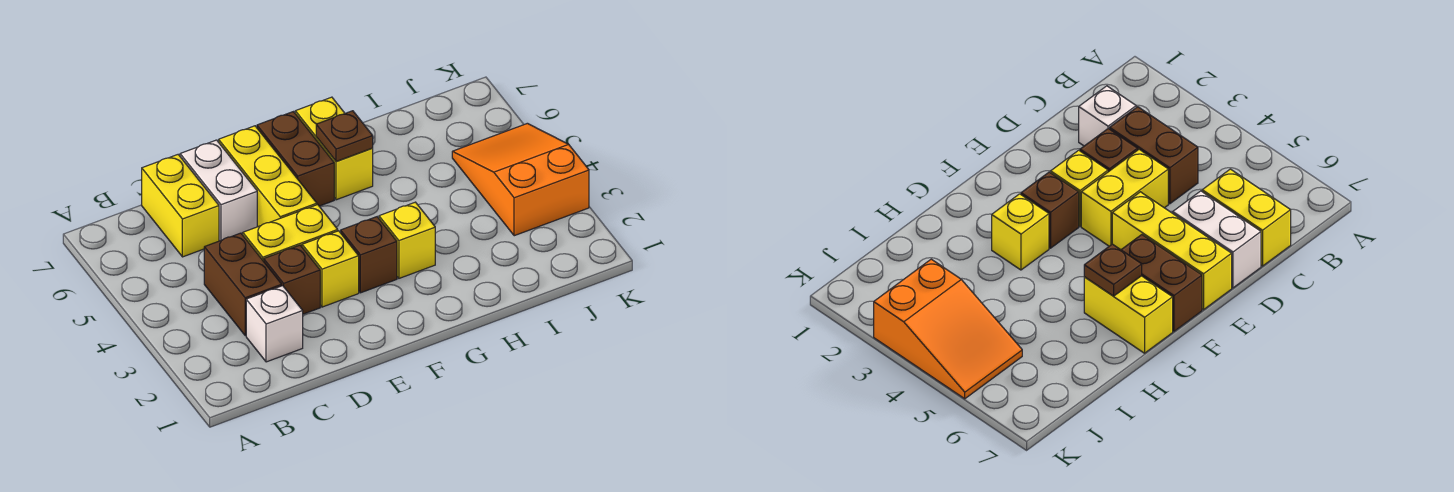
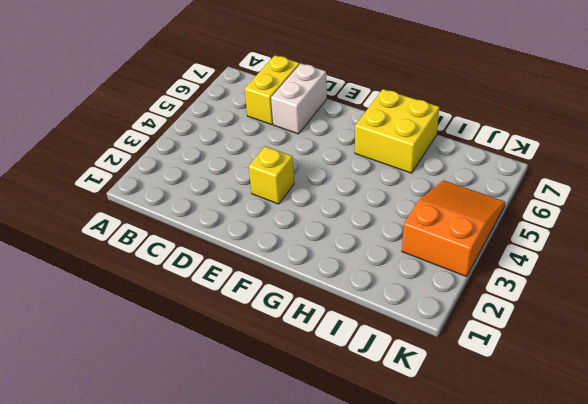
yellow 2x2 brick [355,89,440,173] -> yellow 1x2 brick [295,97,373,200]
none -> white 1x1 brick [246,286,303,362]
none -> brown 1x2 brick [204,233,282,336]
none -> brown 1x1 brick [264,245,320,314]

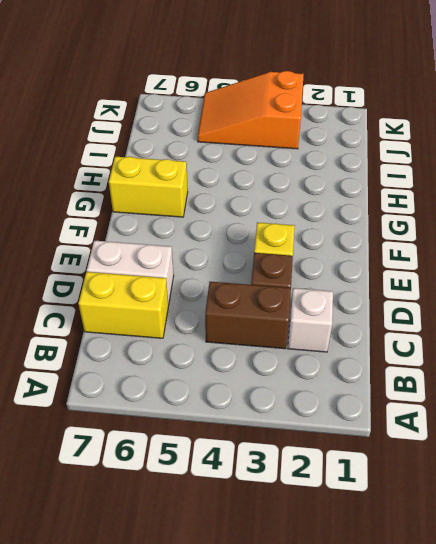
none -> yellow 1x2 brick [243,205,338,261]
none -> yellow 1x3 brick [219,126,317,227]
none -> brown 1x1 brick [341,217,397,293]

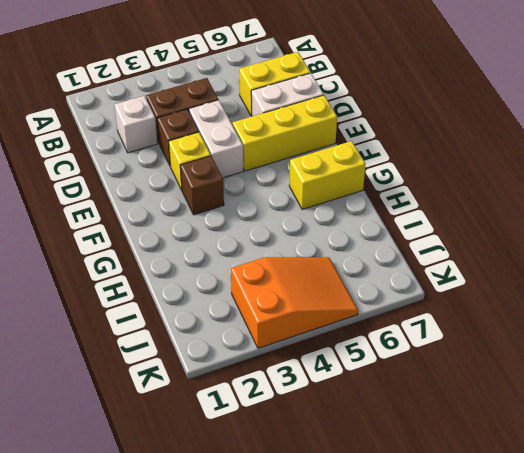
white 1x2 brick [189,100,243,178] -> yellow 1x2 brick [243,205,338,261]
none -> brown 1x2 brick [257,112,334,206]
none -> yellow 1x1 brick [379,202,435,278]
none -> brown 1x1 plate [316,111,373,161]

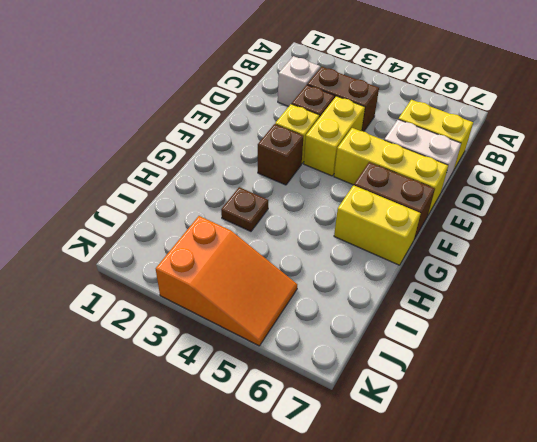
brown 1x1 plate [221,187,268,231] -> brown 1x1 plate moved to [316,111,373,161]
none -> yellow 1x1 brick [379,202,435,278]

